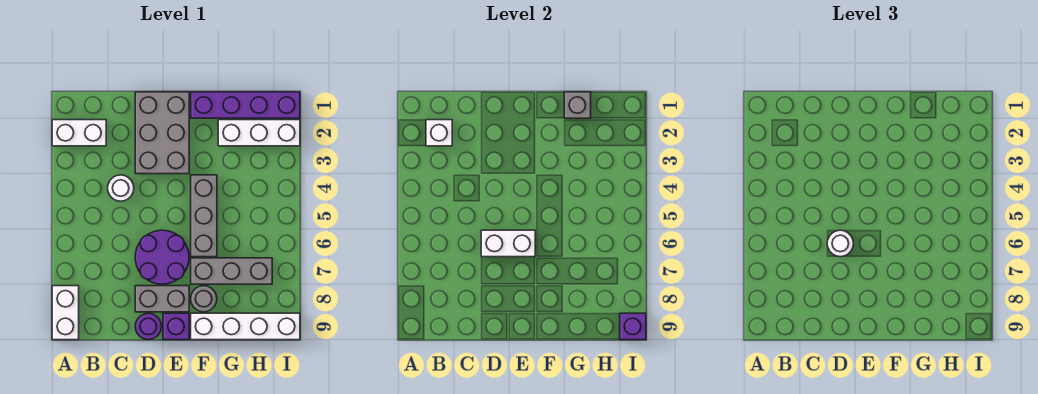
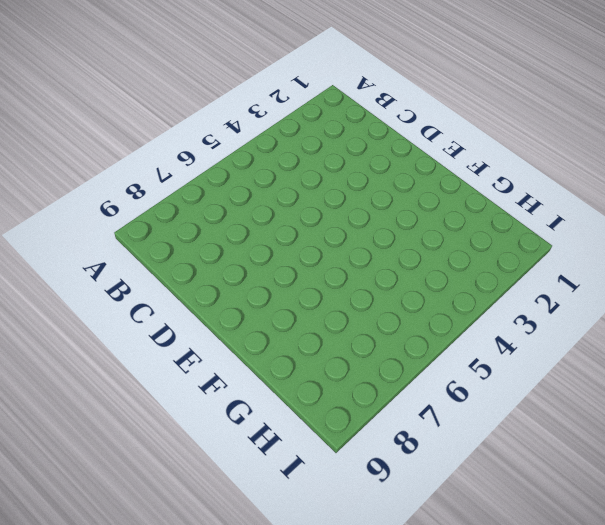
none -> white 1x2 brick [52,120,106,146]
none -> white 1x2 brick [52,286,79,340]
none -> white 1x1 round brick [108,175,134,201]

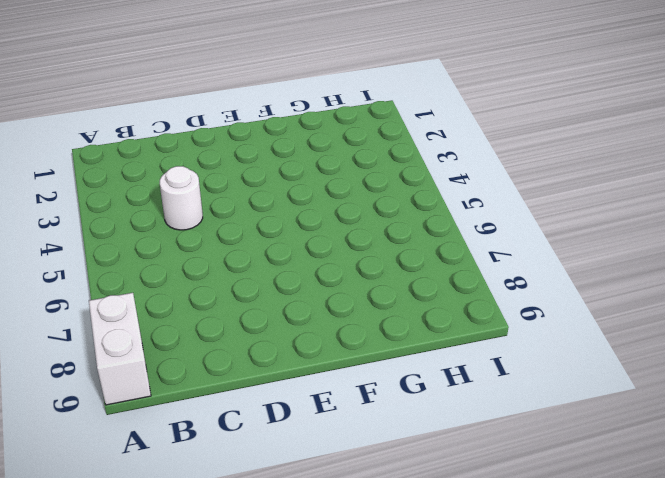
none -> white 1x2 brick [52,120,106,146]
none -> grey 2x3 brick [135,92,189,174]
none -> purple 2x2 round brick [135,230,189,284]

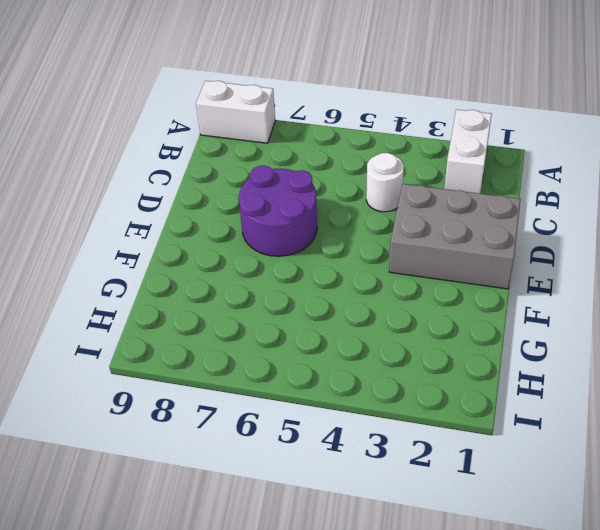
none -> grey 1x2 brick [135,286,189,312]
none -> purple 1x1 round brick [135,313,162,340]
none -> purple 1x1 brick [163,313,189,340]

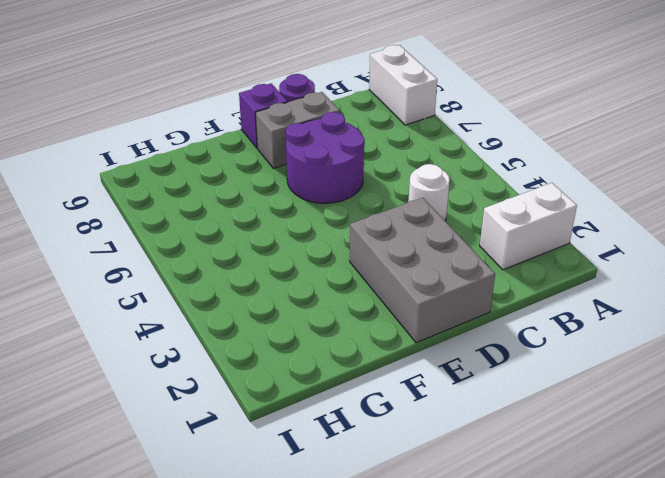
none -> purple 1x4 brick [191,92,300,118]
none -> grey 1x3 brick [191,175,217,257]
none -> grey 1x3 brick [191,258,272,284]

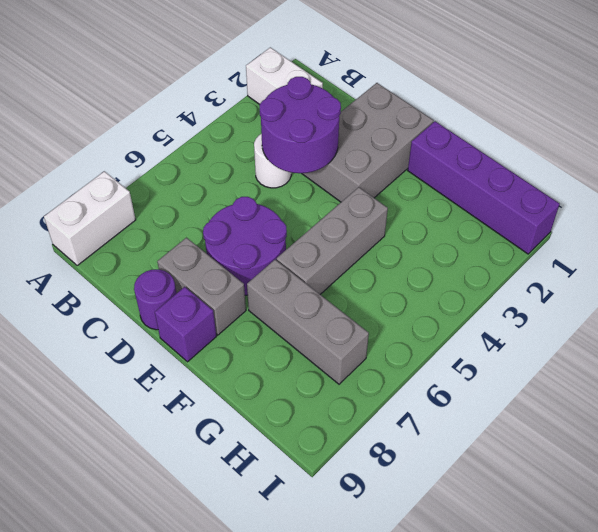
purple 2x2 round brick [259,77,341,173] -> none
none -> grey 1x1 round brick [191,286,217,312]
none -> white 1x4 brick [191,313,300,340]
none -> white 1x3 brick [218,120,300,146]

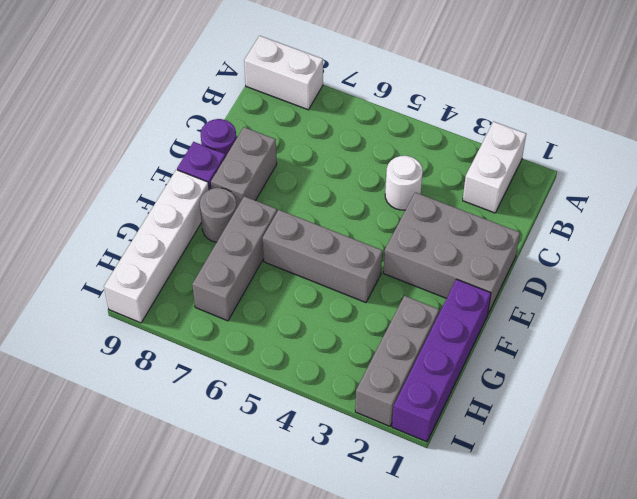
grey 1x3 brick [355,296,439,426] -> white 1x3 brick [218,120,300,146]
none -> purple 2x2 round brick [135,230,189,284]
none -> white 1x1 brick [426,120,452,146]
none -> white 1x2 brick [481,230,535,257]

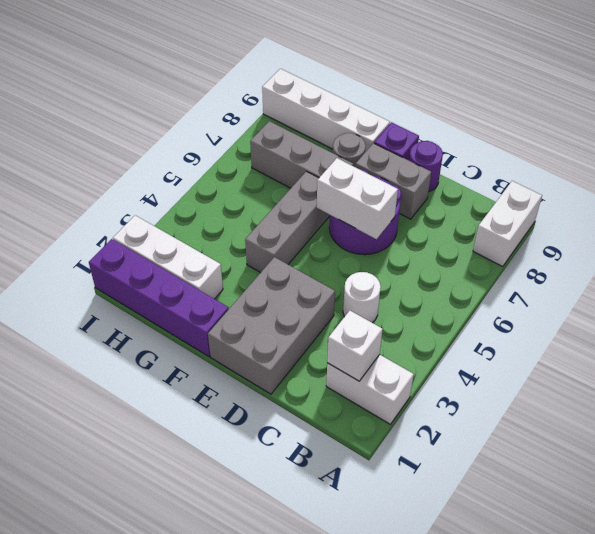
none -> grey 1x1 brick [564,92,591,118]
none -> purple 1x1 brick [620,313,646,340]
none -> white 1x1 round brick [827,230,854,257]

